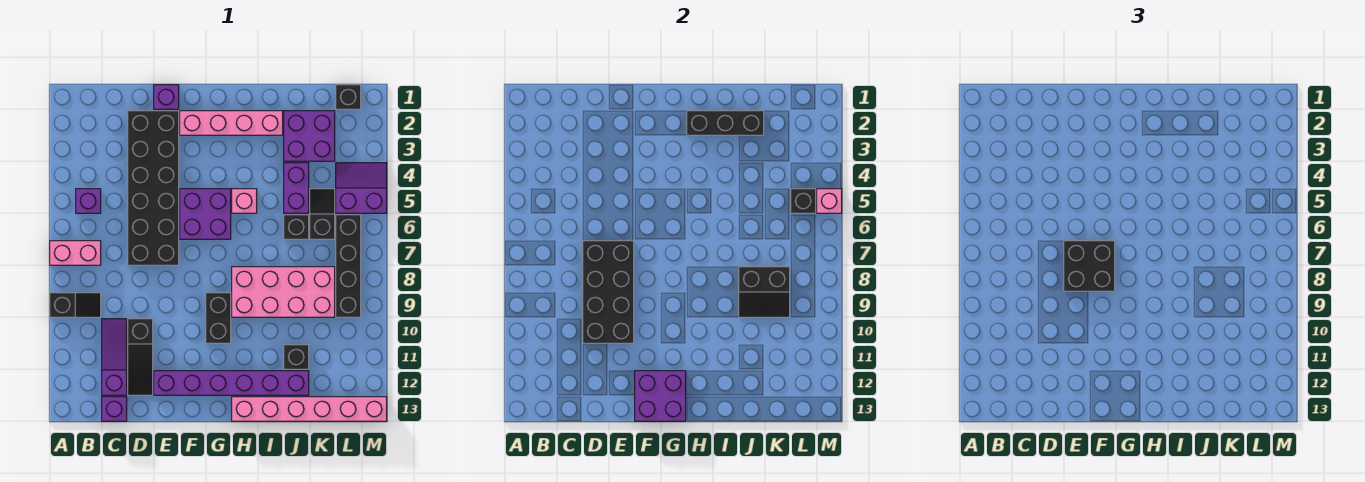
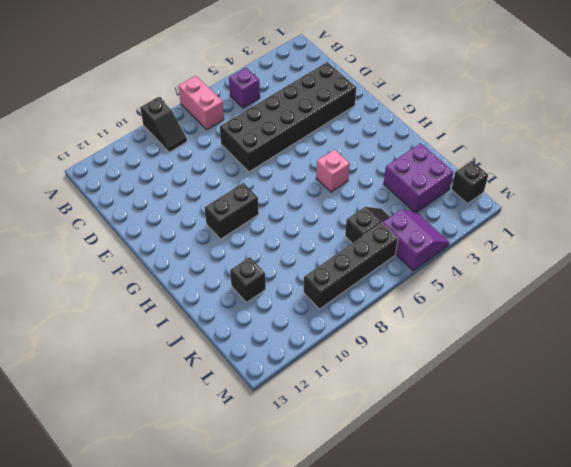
none -> purple 1x3 slope [102,319,127,395]
none -> purple 1x1 brick [102,397,127,421]
none -> black 1x3 slope [128,319,153,395]
none -> purple 1x1 brick [154,85,179,109]

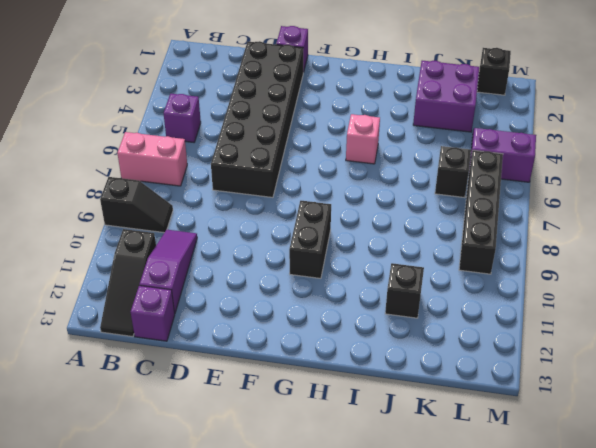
black 1x3 slope [100,229,156,337] -> black 1x3 slope moved to [128,319,153,395]
none -> purple 1x6 brick [154,371,309,395]
none -> pink 1x4 brick [180,111,283,135]
none -> purple 2x2 brick [180,189,231,239]
none -> pink 2x4 brick [232,267,335,317]

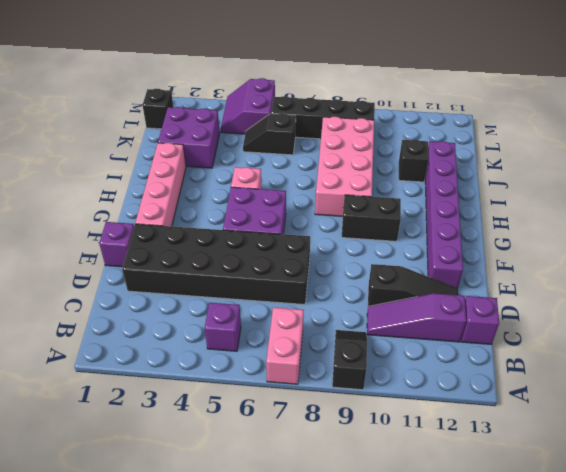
none -> pink 1x6 brick [232,397,387,421]
none -> purple 1x2 brick [284,163,309,213]
none -> black 1x1 brick [284,215,309,239]
none -> black 2x4 brick [583,241,634,343]

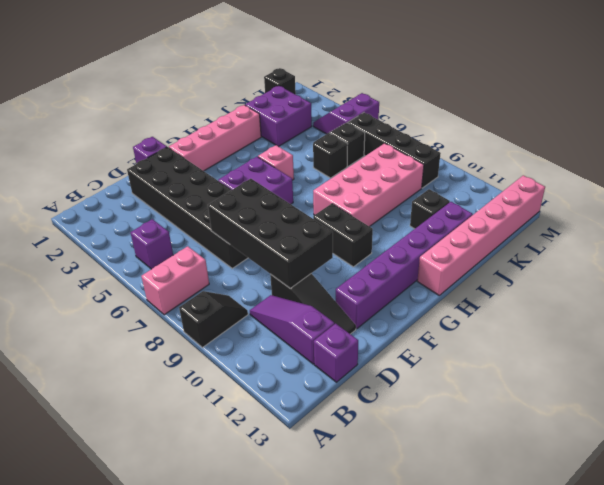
none -> purple 1x2 brick [284,163,309,213]
none -> purple 2x2 brick [635,371,686,421]
none -> black 1x3 brick [687,111,764,135]
none -> black 2x2 slope [739,267,790,317]

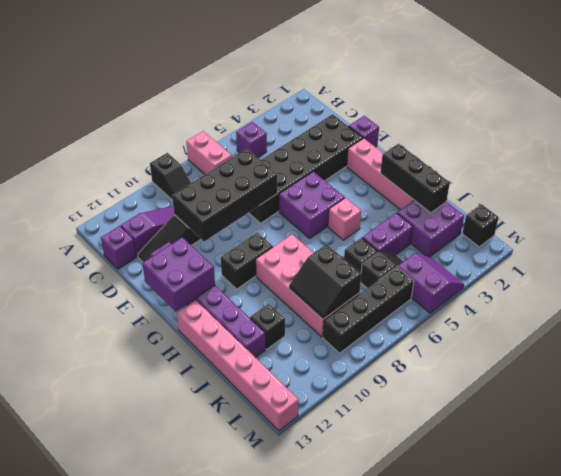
none -> black 1x1 brick [791,189,816,213]
none -> pink 1x1 brick [817,189,842,213]
none -> black 2x2 brick [1064,241,1115,291]

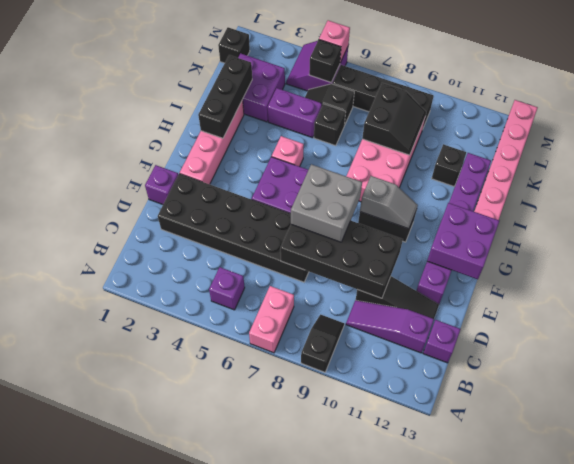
grey 2x2 brick [291,164,362,242] -> black 2x2 brick [1064,241,1115,291]
grey 1x2 slope [360,176,418,229] -> none

